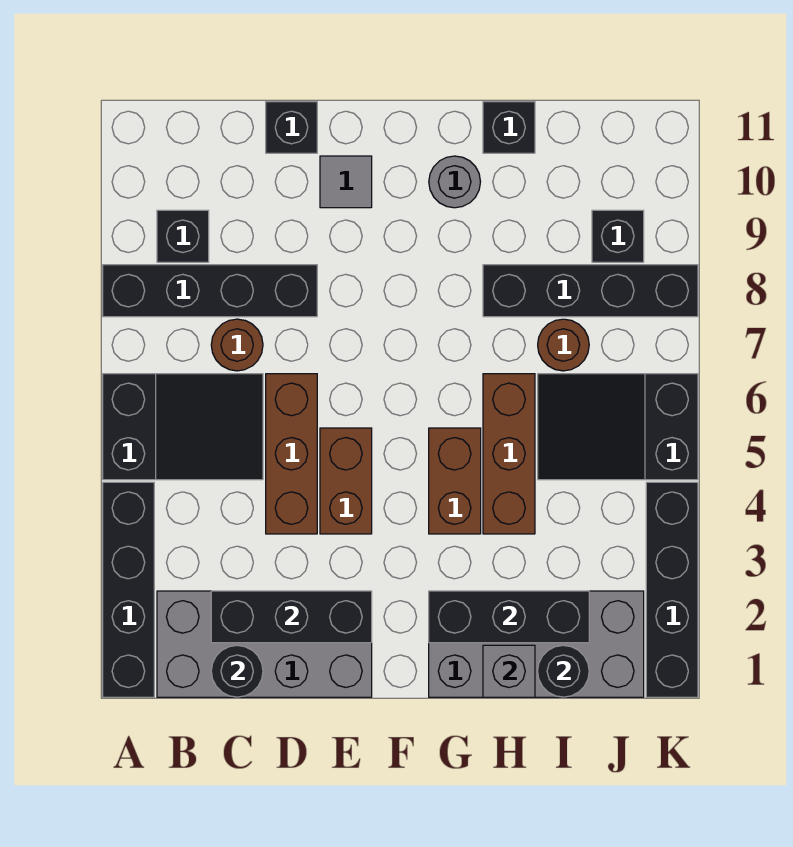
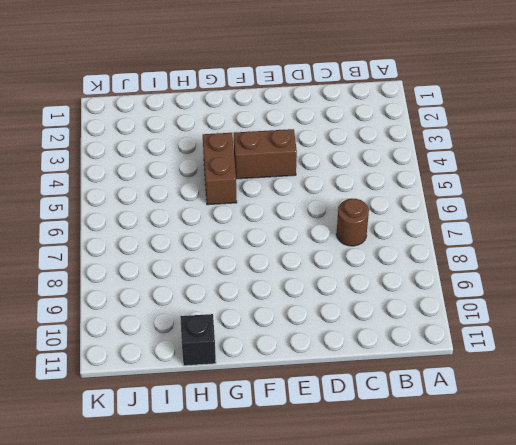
brown 1x2 brick [234,129,297,179] -> brown 1x2 brick turned to [320,428,372,534]
none -> black 1x4 brick [103,482,154,697]
none -> black 2x3 slope [103,374,263,480]
none -> black 1x4 brick [103,265,317,317]

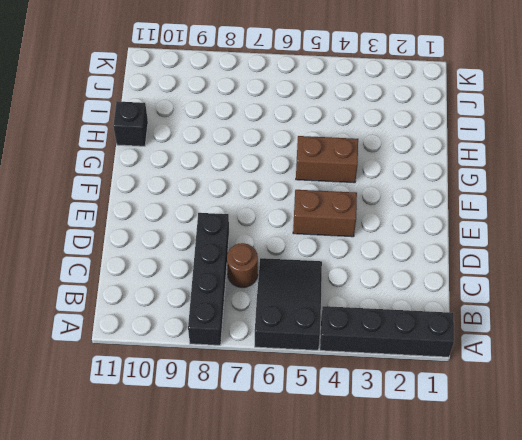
none -> grey 2x4 brick [157,591,372,697]
none -> black 1x1 brick [157,210,209,262]
none -> brown 1x3 brick [266,374,317,534]

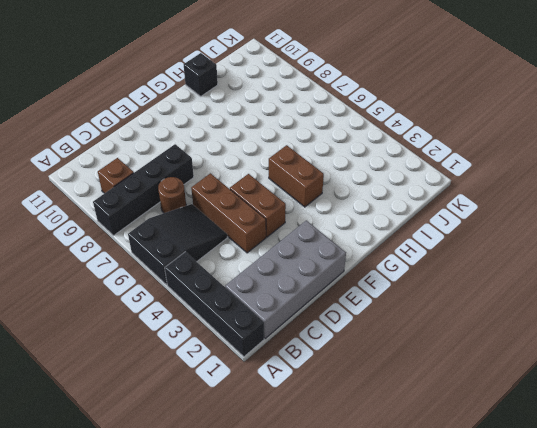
brown 1x1 brick [98,158,134,193] -> black 1x1 brick [157,210,209,262]
none -> black 1x1 brick [266,102,317,153]
none -> grey 1x1 tile [320,156,372,208]
none -> grey 2x4 brick [429,591,644,697]

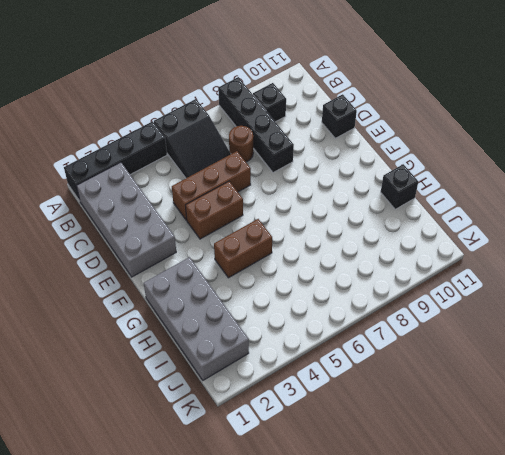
none -> grey 1x1 tile [320,156,372,208]
none -> grey 1x1 round brick [429,156,480,208]
none -> brown 1x3 brick [483,374,535,534]

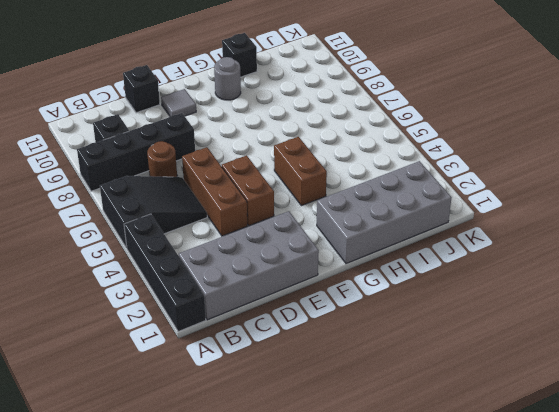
none -> brown 1x3 brick [483,374,535,534]
none -> black 1x4 brick [483,265,698,317]
none -> black 2x3 slope [538,374,698,480]

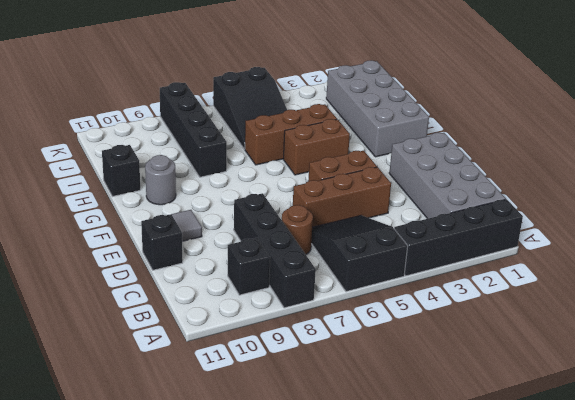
none -> brown 1x1 round brick [538,319,589,371]
none -> black 1x1 brick [592,210,644,262]
none -> black 1x4 brick [646,482,698,697]

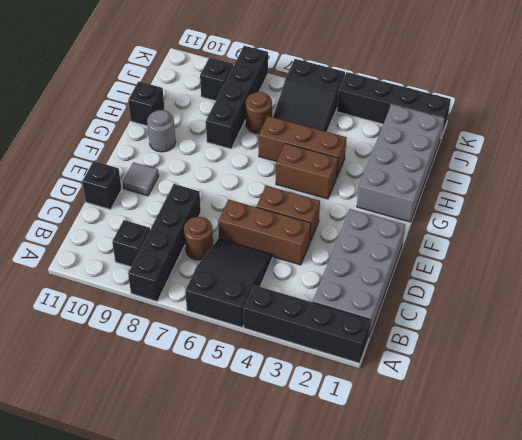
none -> black 1x1 round brick [211,645,263,697]
none -> black 1x3 brick [211,591,372,643]
none -> black 1x3 brick [429,591,589,643]

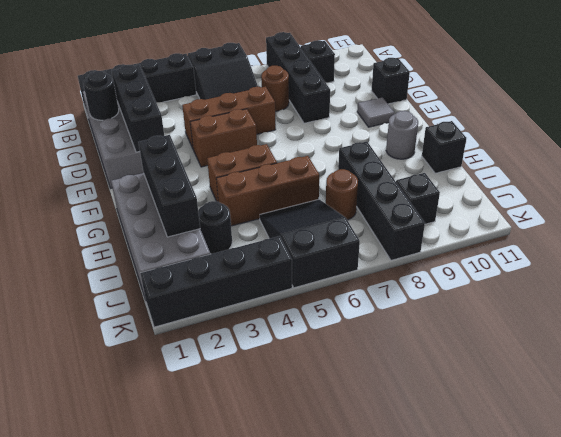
black 1x1 round brick [198,201,232,254] -> black 1x1 round brick moved to [538,645,589,697]
none -> grey 1x1 brick [483,645,535,697]

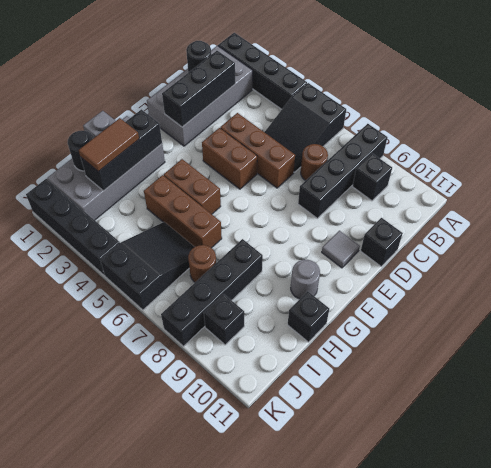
brown 1x2 tile [79,118,139,172] -> none

